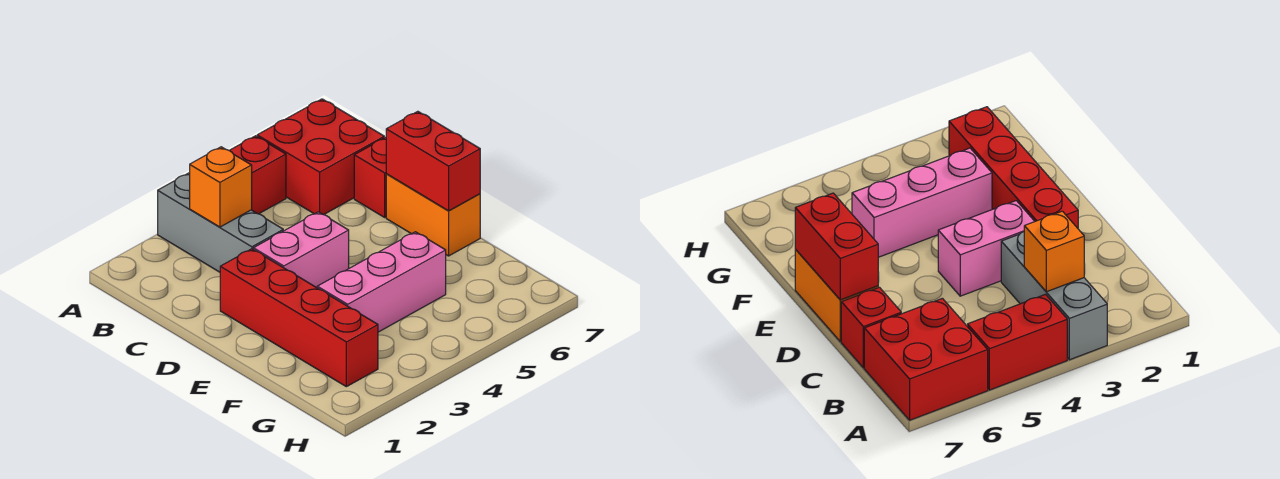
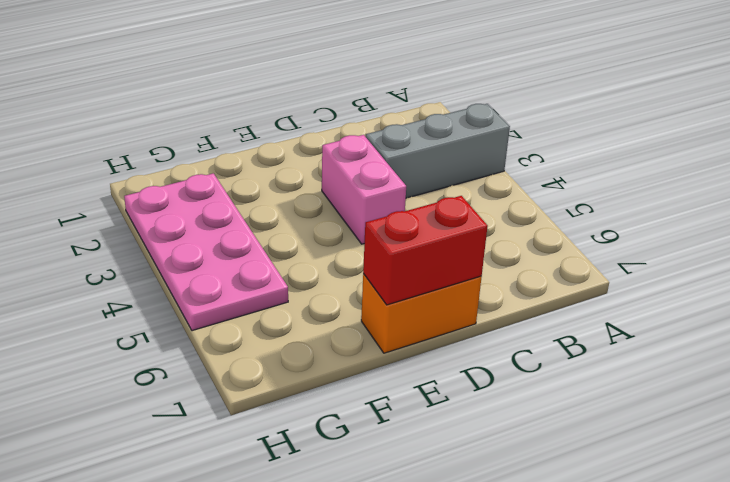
pink 2x4 plate [124,173,288,331] -> red 1x4 brick [220,249,378,387]
none -> red 1x2 brick [229,136,286,214]
none -> red 2x2 brick [257,99,384,215]

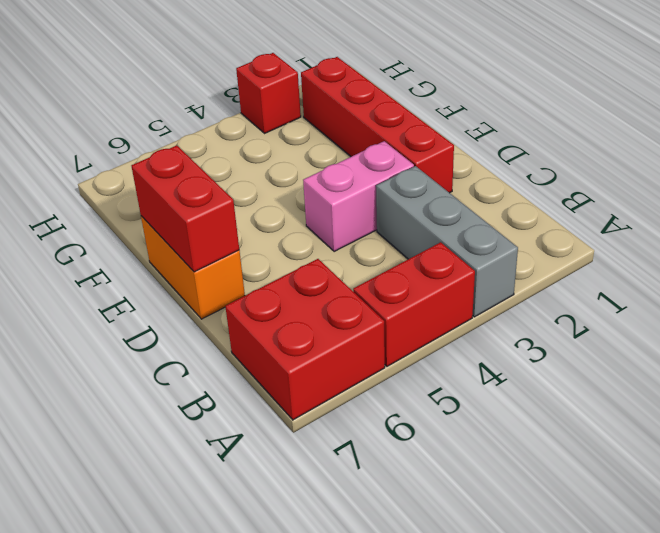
red 1x1 brick [236,53,301,133] -> red 1x1 brick moved to [354,137,386,217]
none -> pink 1x3 brick [317,232,446,332]
none -> orange 1x1 brick [190,147,252,227]

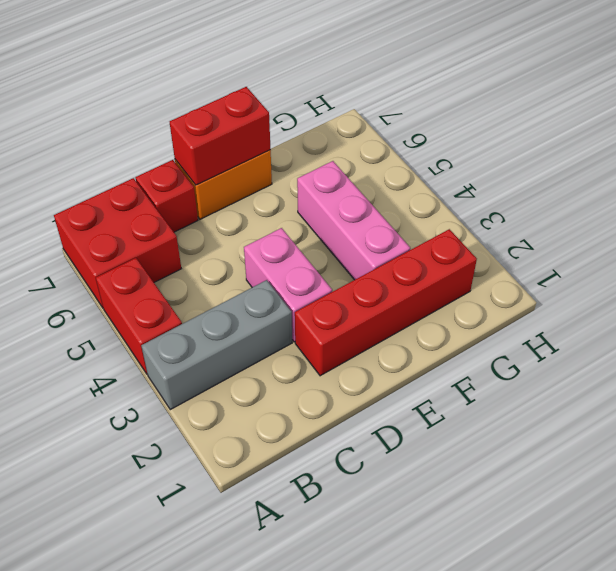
none -> orange 1x1 brick [190,147,252,227]

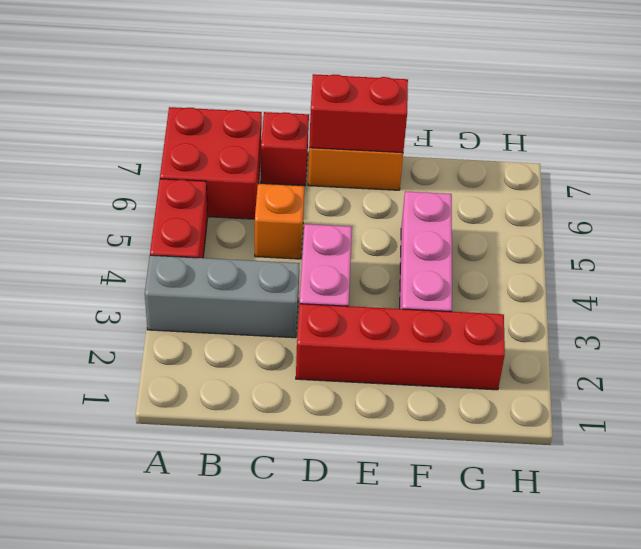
orange 1x1 brick [255,184,304,259] -> orange 1x1 brick moved to [190,147,252,227]

